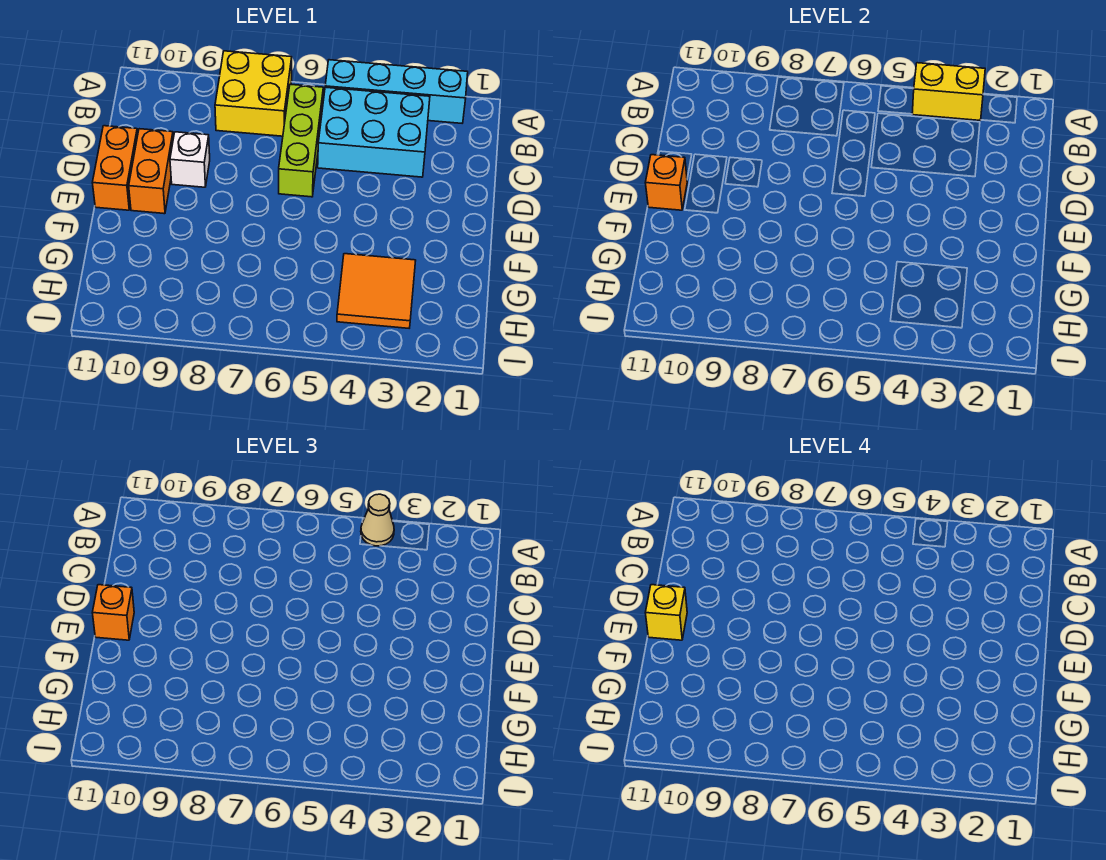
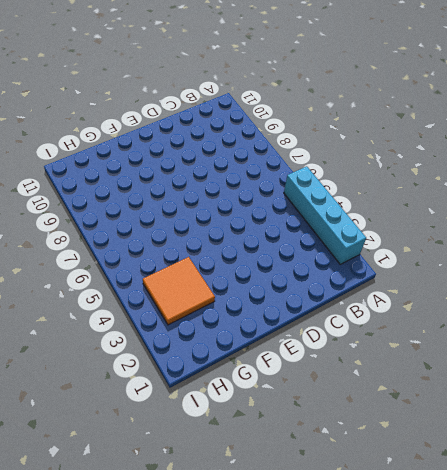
none -> yellow 2x2 brick [215,51,292,136]
none -> cyan 2x3 brick [318,87,430,177]
none -> lime 1x3 brick [279,84,323,197]

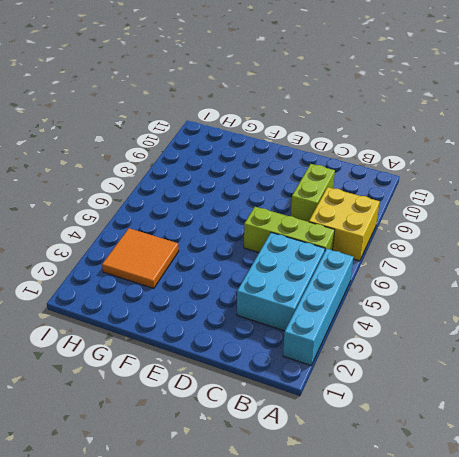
lime 1x2 brick [291,164,335,222] -> none
none -> white 1x1 brick [170,132,210,187]
none -> orange 1x2 brick [129,129,173,214]
none -> orange 1x2 brick [92,126,138,210]

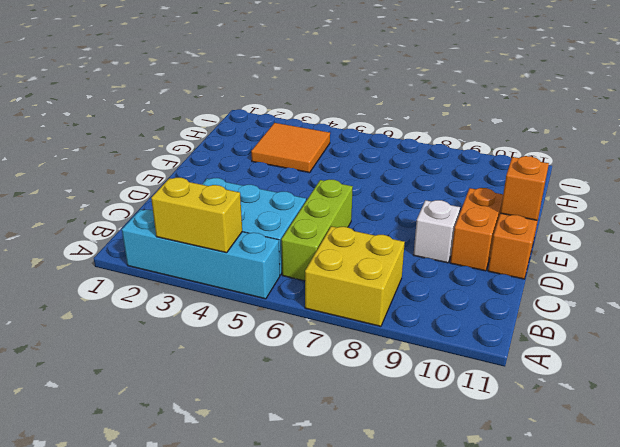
none -> tan 1x1 cone [361,494,394,546]
none -> orange 1x1 brick [92,585,134,640]
none -> yellow 1x1 brick [645,585,687,640]

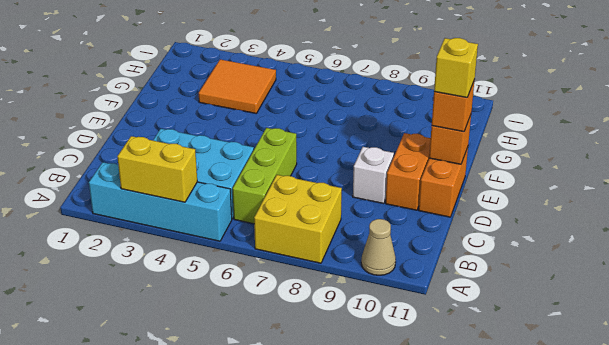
tan 1x1 cone [361,219,396,275] -> tan 1x1 cone moved to [361,494,394,546]

